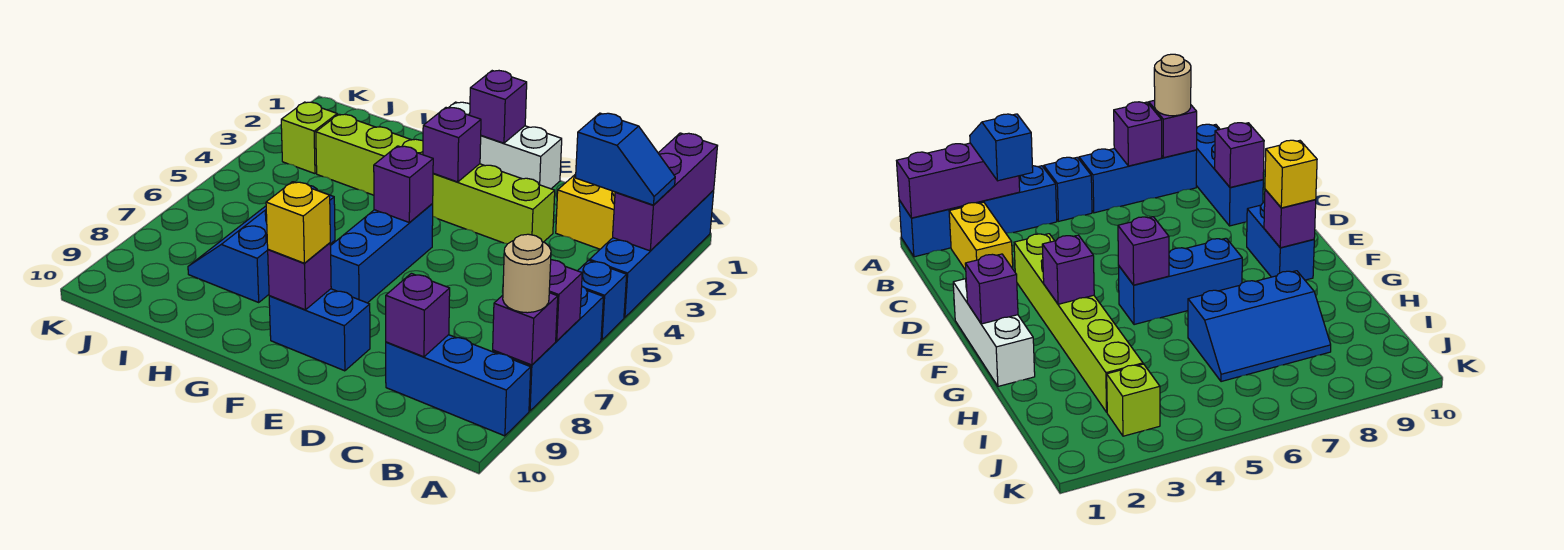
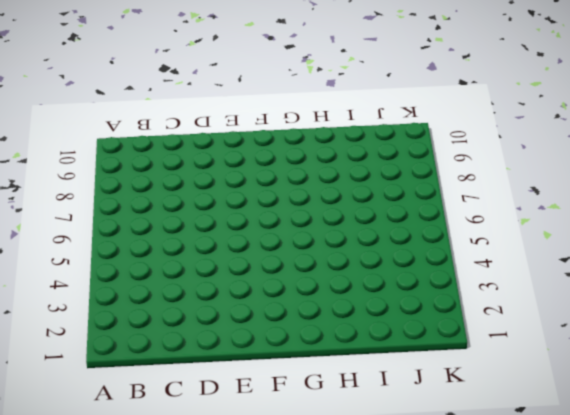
none -> blue 1x4 brick [590,191,714,318]
none -> blue 1x1 brick [578,260,627,340]
none -> blue 1x3 brick [493,286,604,411]

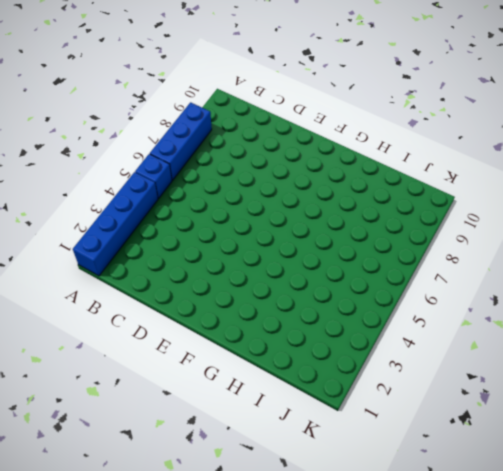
none -> blue 1x3 brick [386,335,531,436]
none -> yellow 1x2 brick [556,174,615,249]
none -> lime 1x6 brick [316,114,555,244]

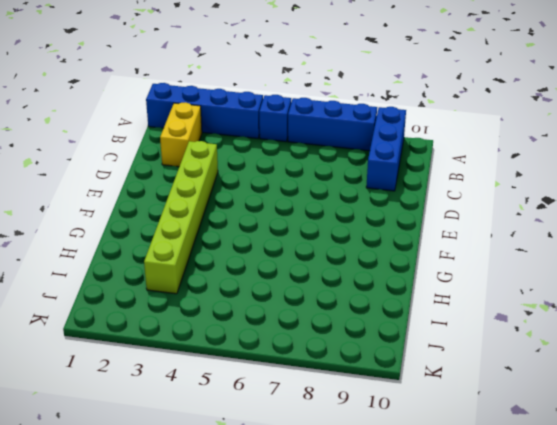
none -> white 1x3 brick [449,102,562,189]
none -> blue 1x2 brick [269,289,370,371]
none -> blue 1x3 brick [331,204,433,303]

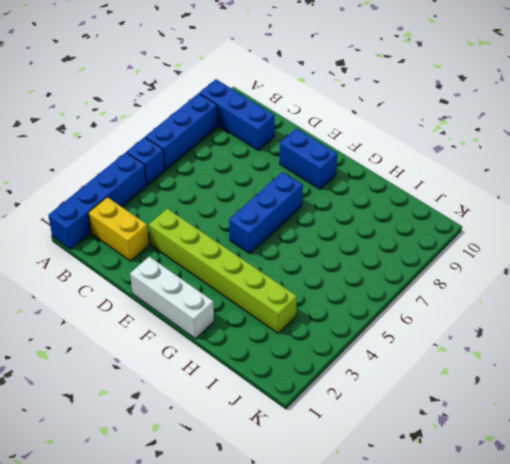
none -> blue 2x3 slope [188,186,335,302]
none -> lime 1x1 brick [281,102,337,174]
none -> purple 1x3 brick [613,133,717,251]

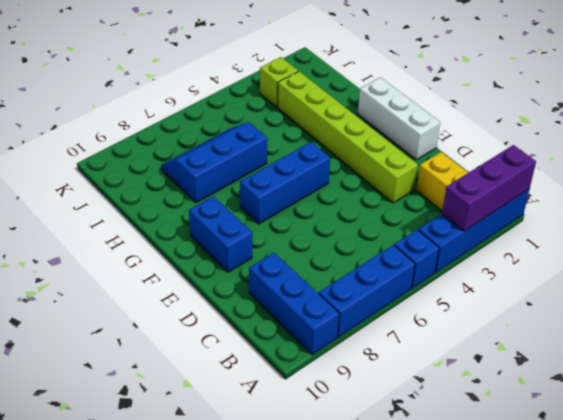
none -> purple 1x1 brick [549,260,582,341]
none -> purple 1x1 brick [493,293,558,365]
none -> purple 1x1 brick [386,273,450,357]

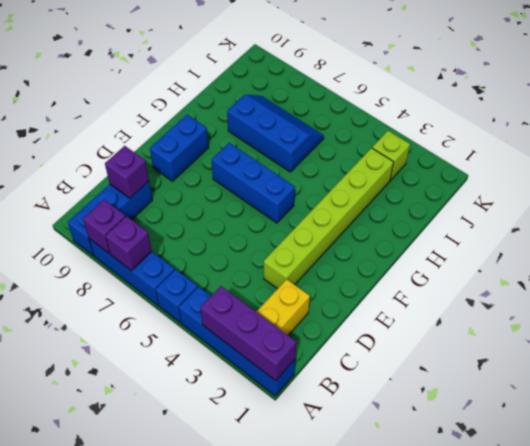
none -> white 1x3 brick [449,102,562,189]
none -> purple 1x1 brick [470,71,527,143]
none -> purple 1x1 brick [423,108,481,182]

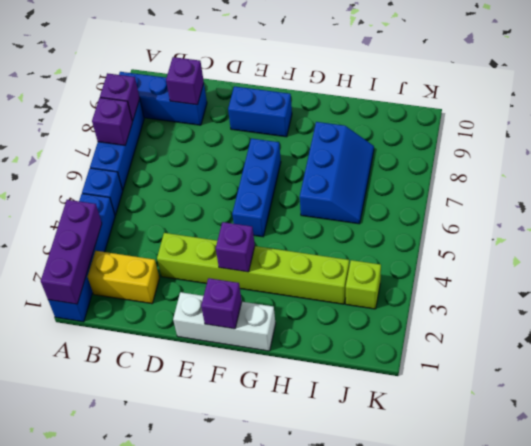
none -> purple 1x1 brick [374,146,433,222]
none -> purple 1x1 brick [268,243,331,310]
none -> blue 1x2 slope [576,113,675,205]

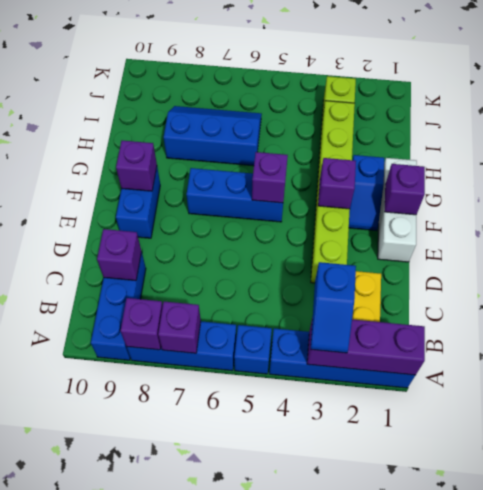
blue 1x2 slope [349,155,384,231] -> none
none -> tan 1x1 round brick [503,234,551,313]
none -> yellow 1x1 brick [266,182,330,263]

